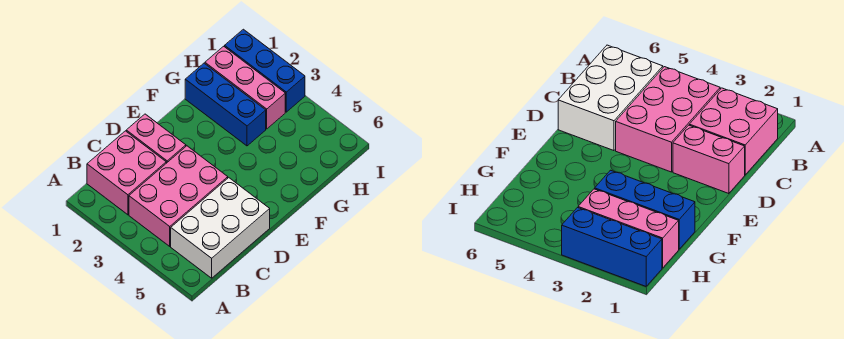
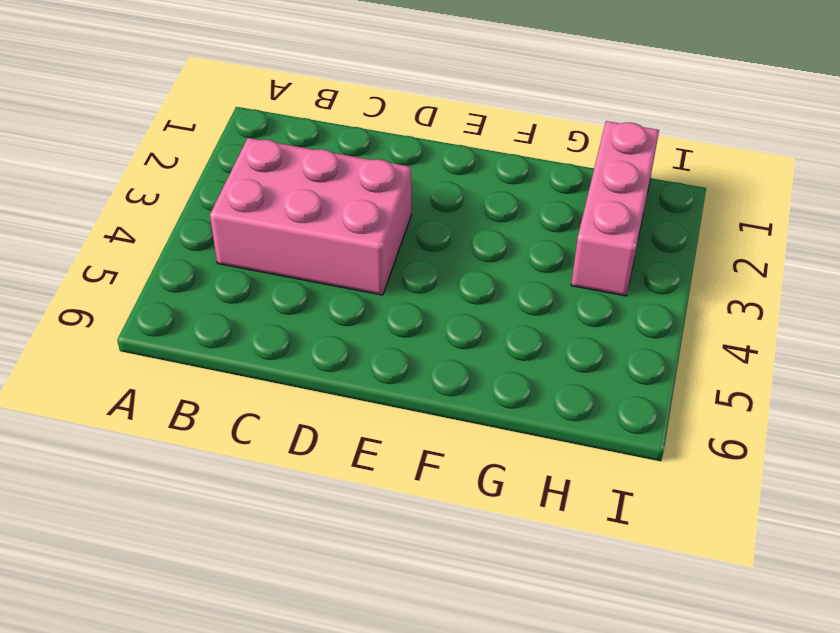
none -> pink 2x2 brick [87,131,166,215]
none -> white 2x3 brick [171,178,270,278]

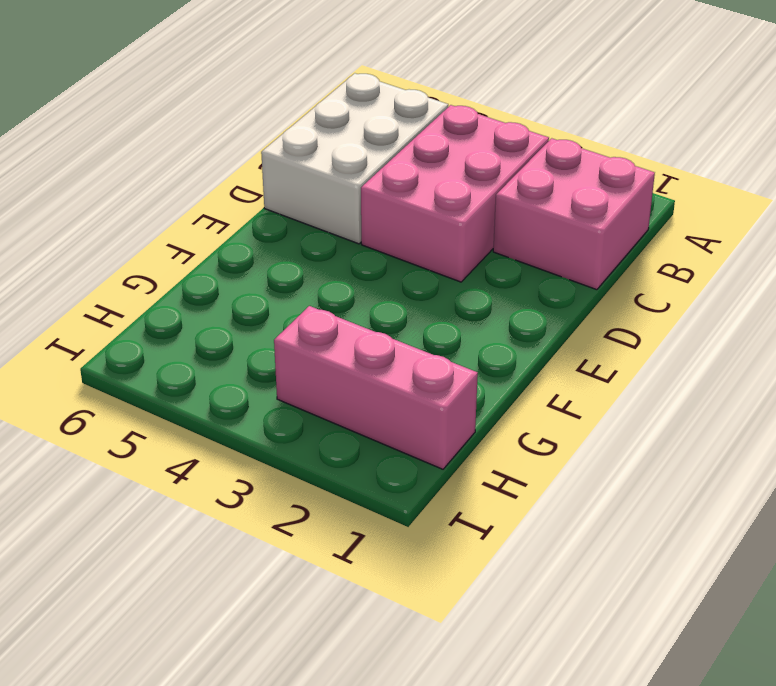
none -> pink 1x2 brick [126,114,186,163]
none -> blue 1x3 brick [185,63,266,146]

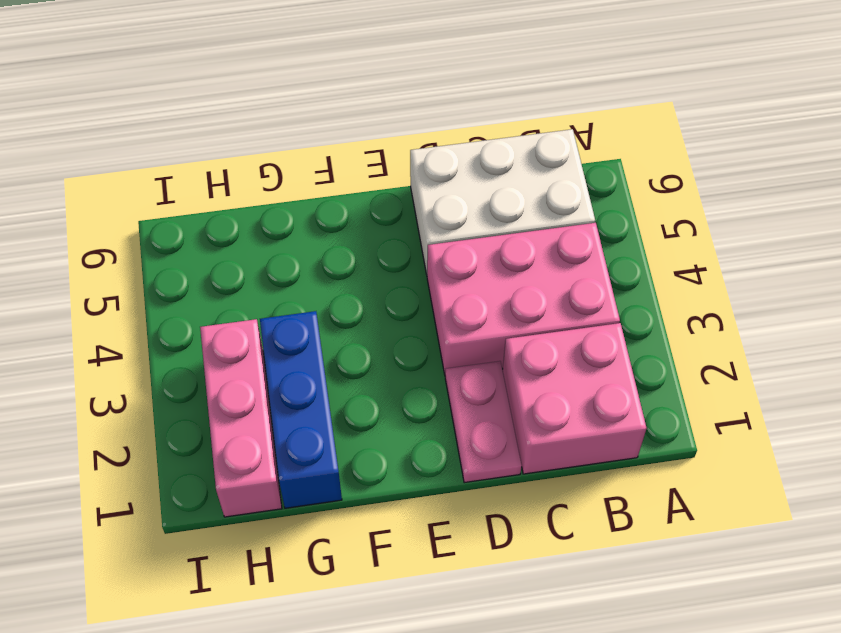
pink 1x2 plate [445,361,522,483] -> pink 1x2 brick [126,114,186,163]
none -> blue 1x3 brick [225,29,305,112]

